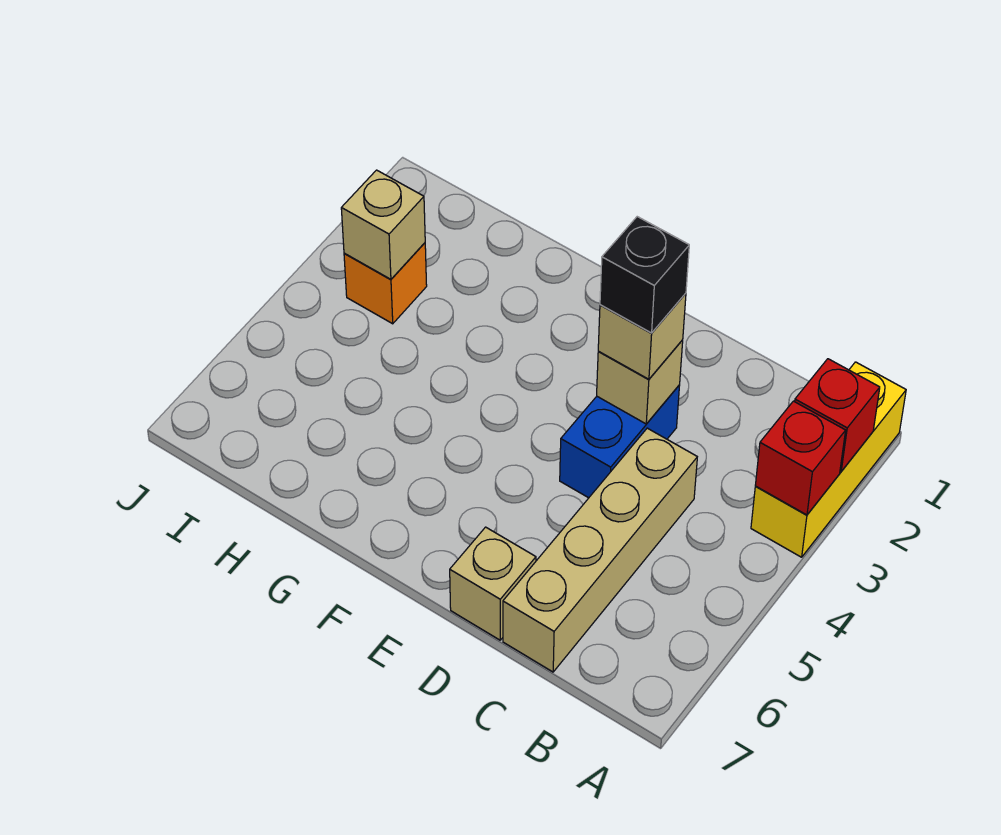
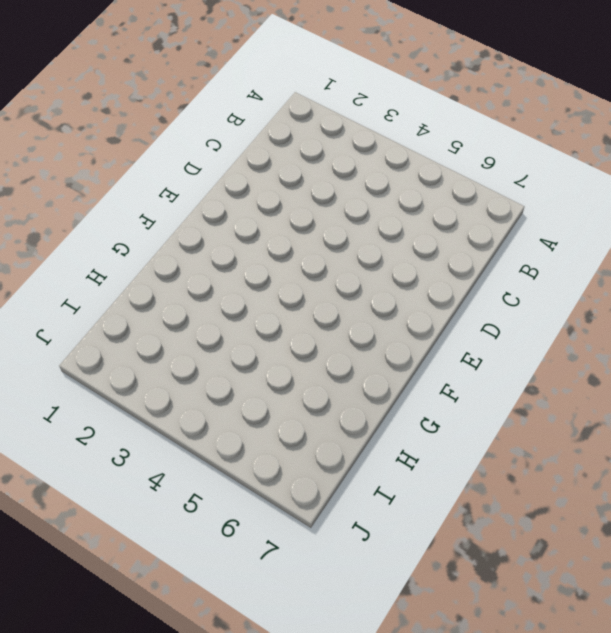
none -> yellow 1x3 brick [751,362,906,557]
none -> tan 1x4 brick [503,428,697,672]

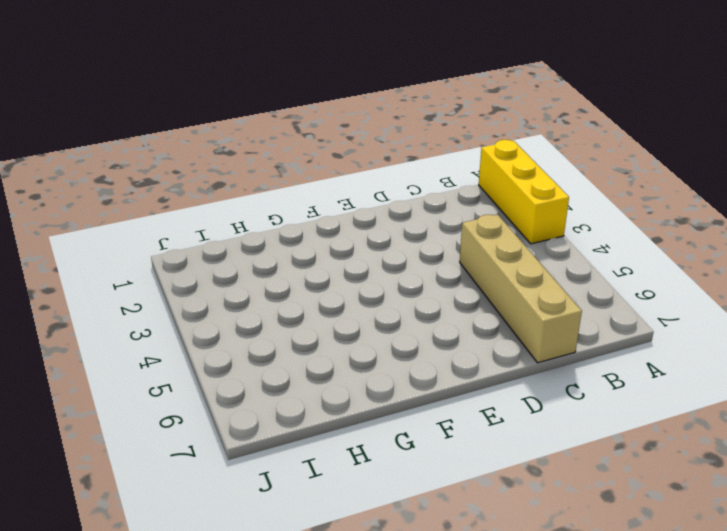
none -> blue 1x2 brick [560,385,680,498]
none -> tan 1x1 brick [450,527,536,640]

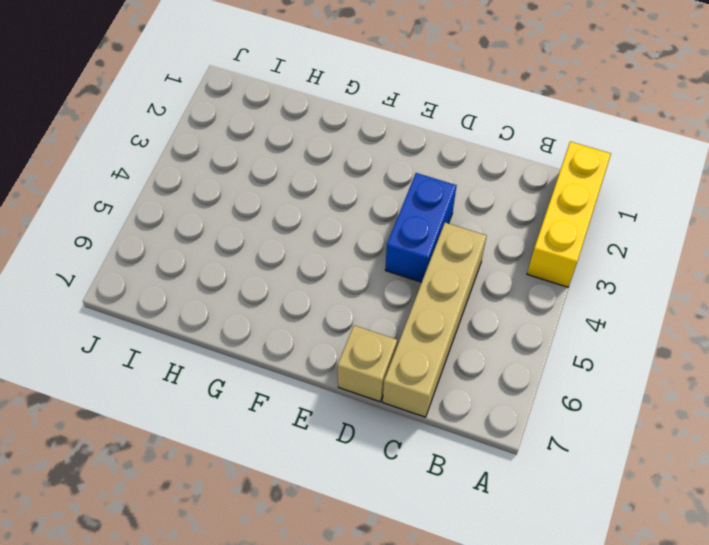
none -> orange 1x1 brick [344,243,427,324]
none -> red 1x1 brick [795,359,880,471]

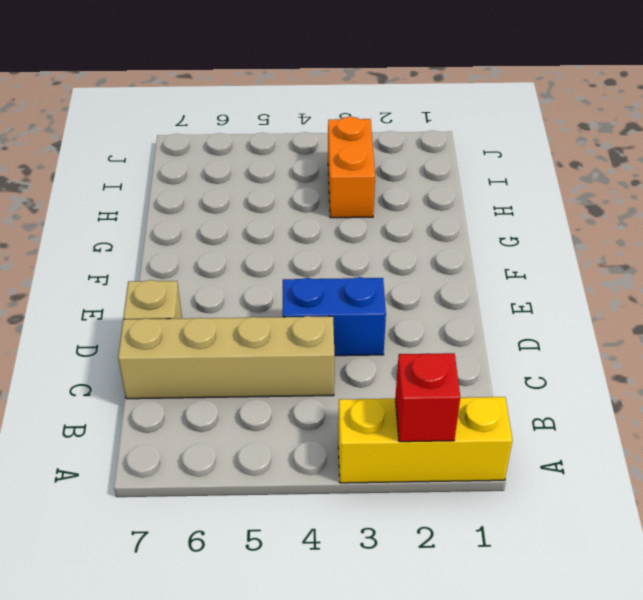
orange 1x2 brick [328,117,375,218] -> orange 1x1 brick [344,243,427,324]
none -> red 1x1 brick [755,401,846,515]
none -> tan 1x1 brick [597,340,683,424]

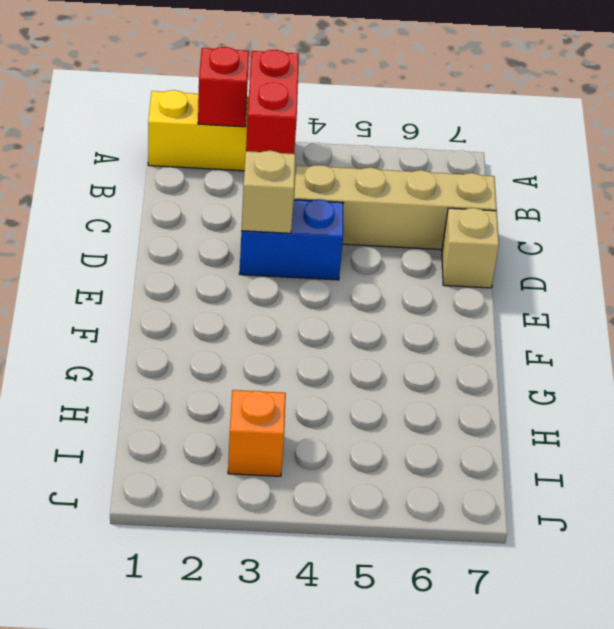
red 1x2 brick [246,50,299,154] -> red 1x1 brick [755,401,846,515]
none -> tan 1x1 brick [341,170,425,279]
none -> tan 1x1 brick [598,293,686,379]

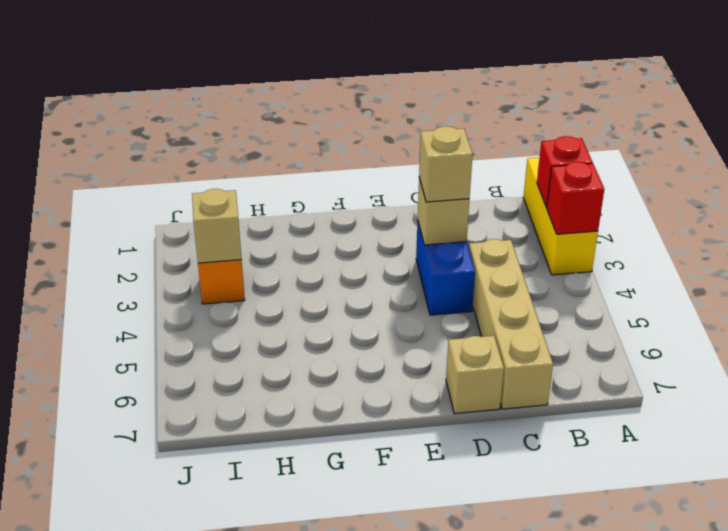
none -> black 1x1 brick [600,217,689,333]

